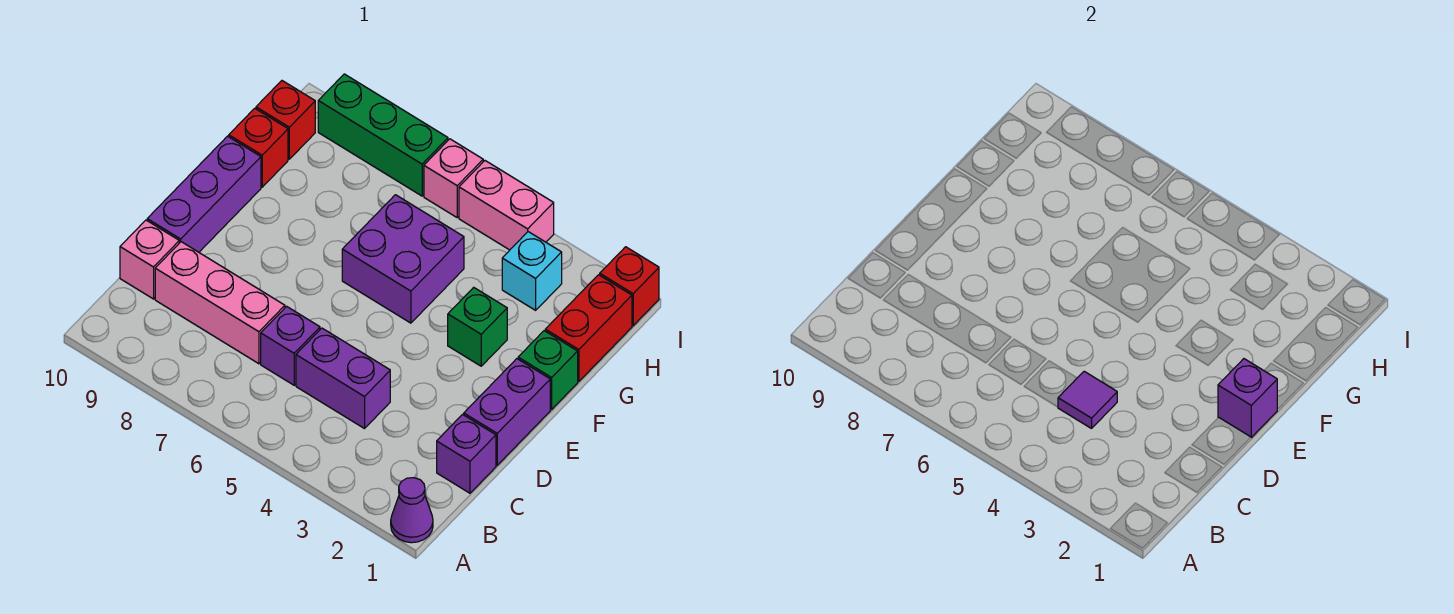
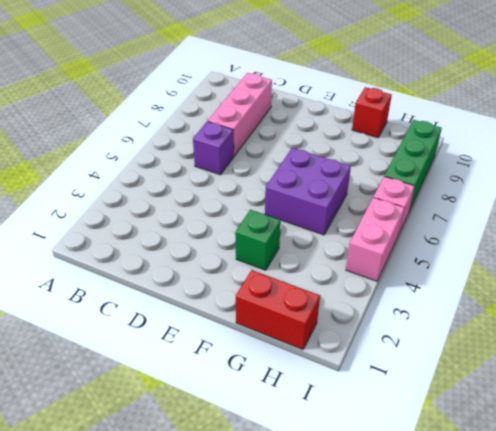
none -> purple 1x1 cone [391,478,433,543]
none -> purple 1x1 brick [437,415,496,493]
none -> purple 1x2 brick [296,328,390,429]

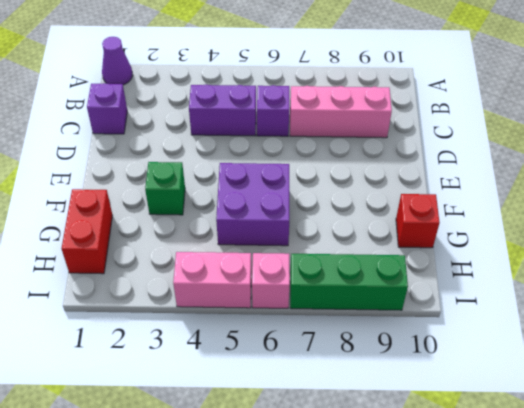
none -> pink 1x1 brick [120,220,179,299]
none -> purple 1x2 brick [464,359,550,465]
none -> purple 1x3 brick [147,136,261,252]

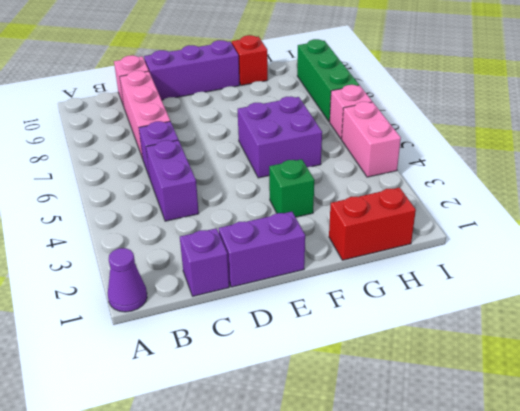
none -> green 1x1 brick [518,331,578,409]
none -> cyan 1x1 brick [502,232,562,310]
none -> red 1x1 brick [256,81,315,159]

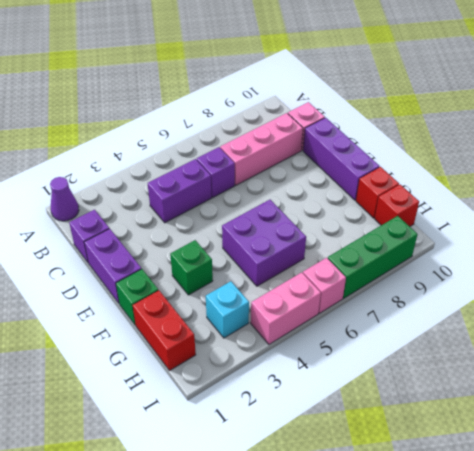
none -> red 1x1 brick [600,247,659,326]
none -> purple 1x1 tile [1058,371,1117,429]
none -> purple 1x1 brick [1218,359,1277,437]

